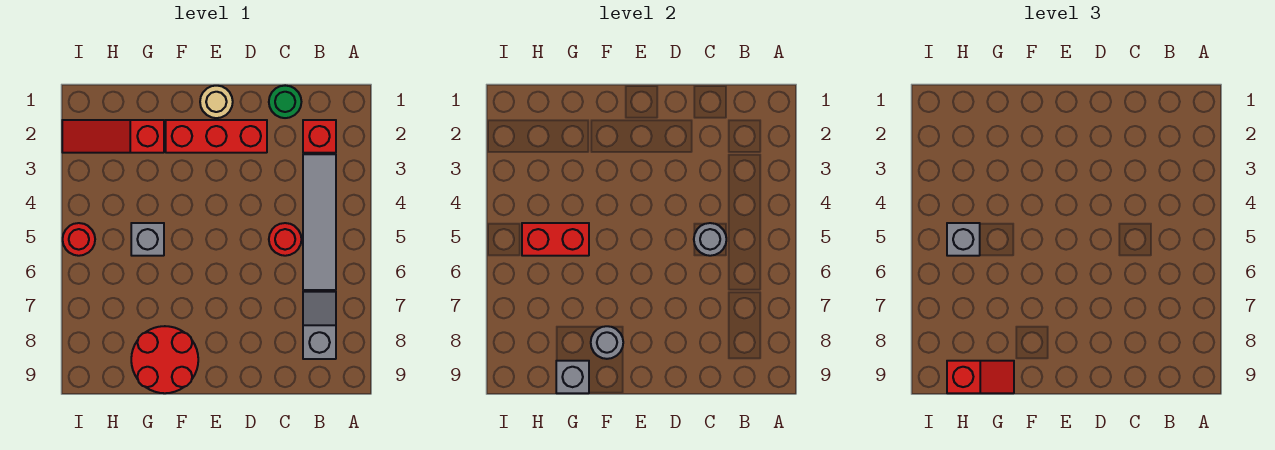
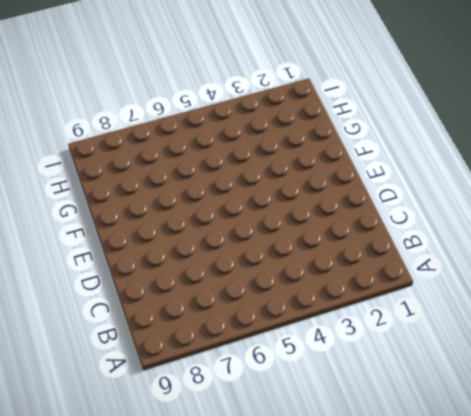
none -> red 1x1 brick [303,120,336,153]
none -> grey 1x4 tile [303,154,336,290]
none -> grey 1x2 slope [303,292,336,359]

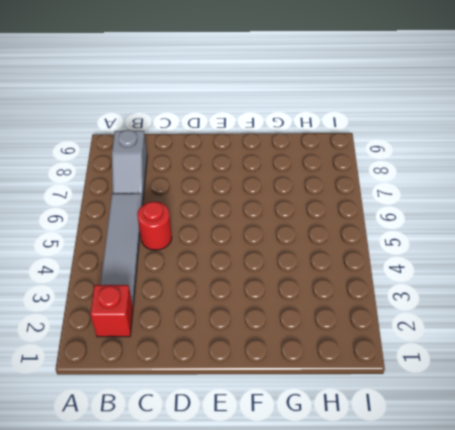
none -> green 1x1 round brick [269,86,301,118]
none -> red 1x3 brick [166,120,267,153]
none -> tan 1x1 round brick [200,86,233,118]

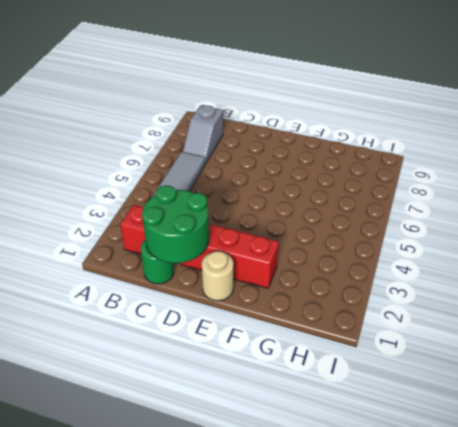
green 2x2 round brick [142,186,209,263] -> none
none -> red 1x1 round brick [269,223,301,256]
none -> red 2x2 round brick [131,326,198,393]
none -> red 1x3 slope [62,120,164,153]

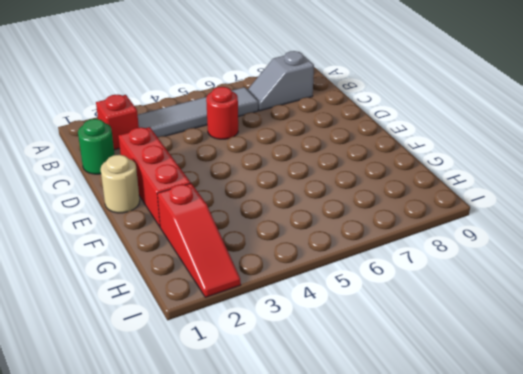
none -> red 2x2 round brick [131,326,198,393]
none -> grey 1x1 brick [131,223,164,256]
none -> red 1x1 round brick [63,223,95,256]

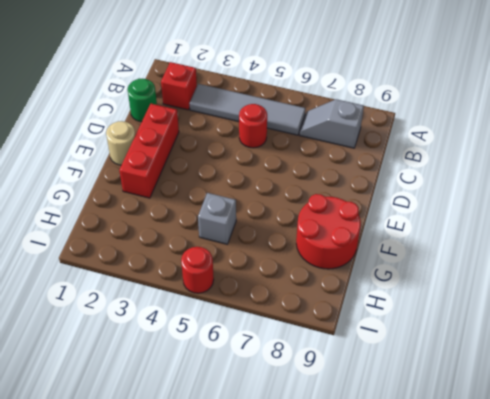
none -> red 1x3 slope [62,120,164,153]
none -> grey 1x1 round brick [694,223,726,256]
none -> grey 1x1 round brick [591,326,623,359]

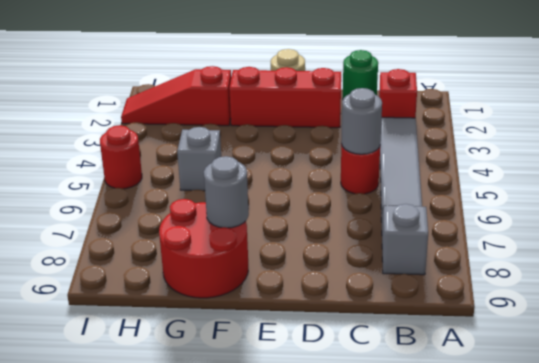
none -> red 1x2 brick [522,223,589,256]
none -> grey 1x1 brick [556,361,589,393]
none -> red 1x2 slope [947,361,1014,393]

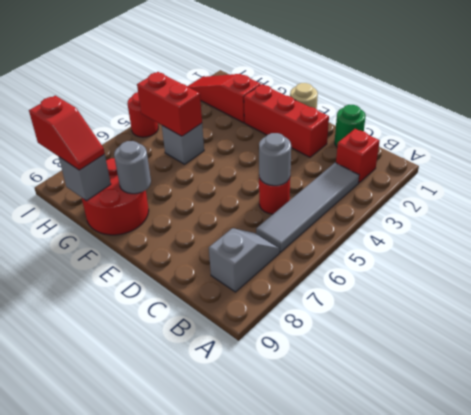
none -> grey 1x1 brick [947,223,980,256]

